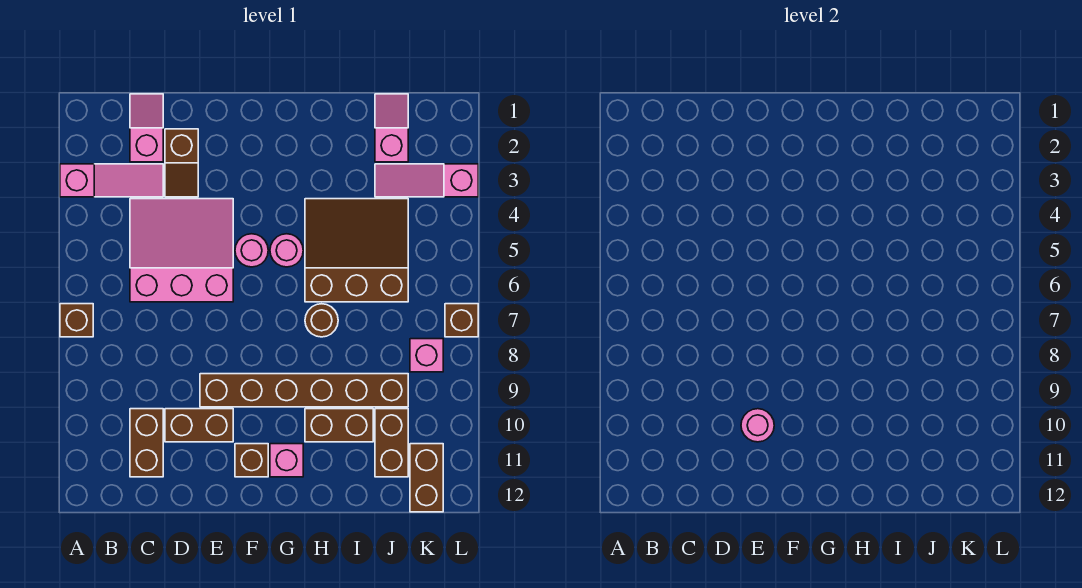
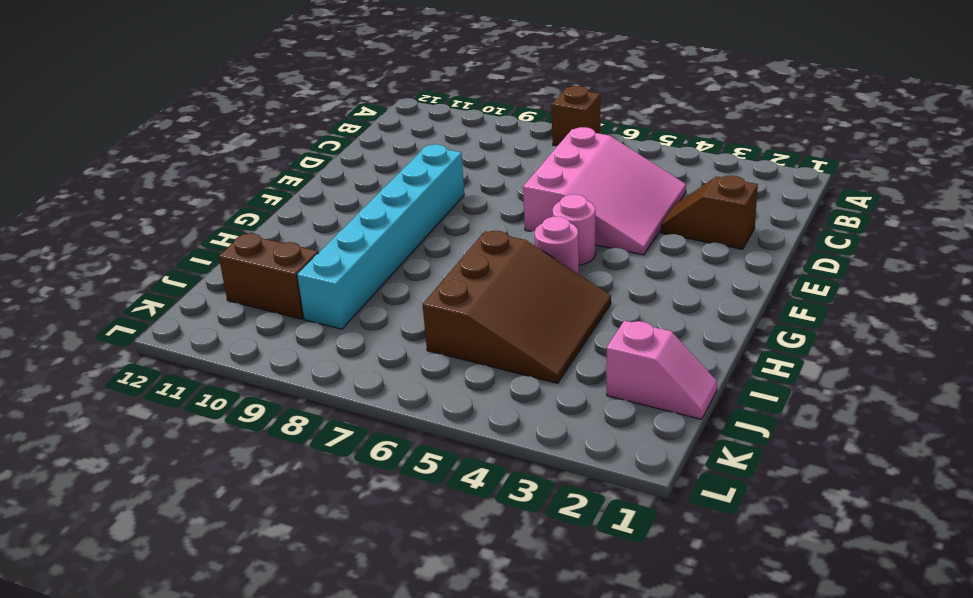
cyan 1x6 brick [297,144,464,329] -> brown 1x6 brick [200,374,408,407]
none -> pink 1x3 slope [60,164,163,197]
none -> pink 1x2 slope [130,94,163,162]
none -> brown 1x2 brick [130,409,163,477]

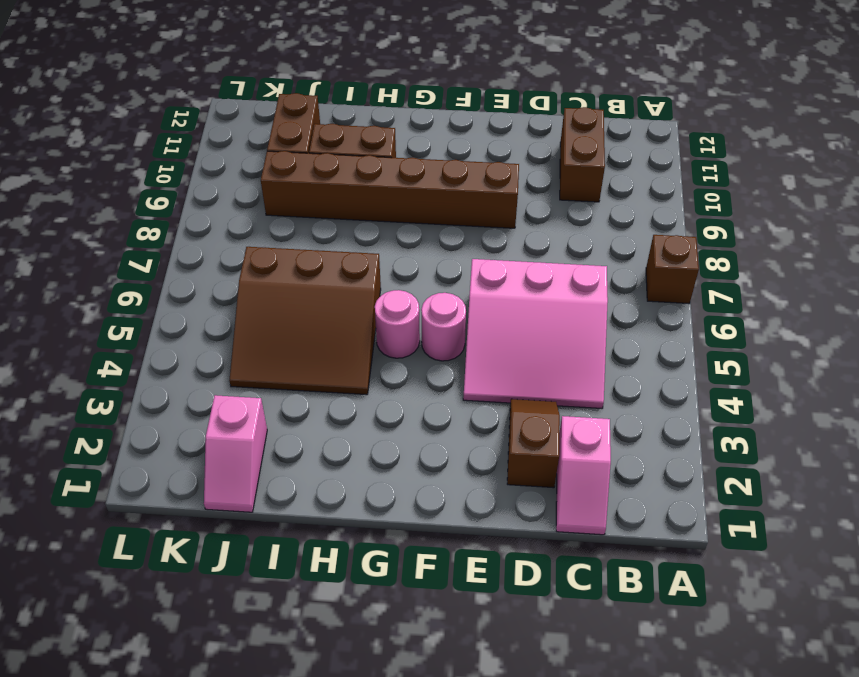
none -> pink 1x3 slope [60,164,163,197]
none -> brown 1x2 brick [165,409,233,442]
none -> brown 1x1 brick [235,444,268,477]

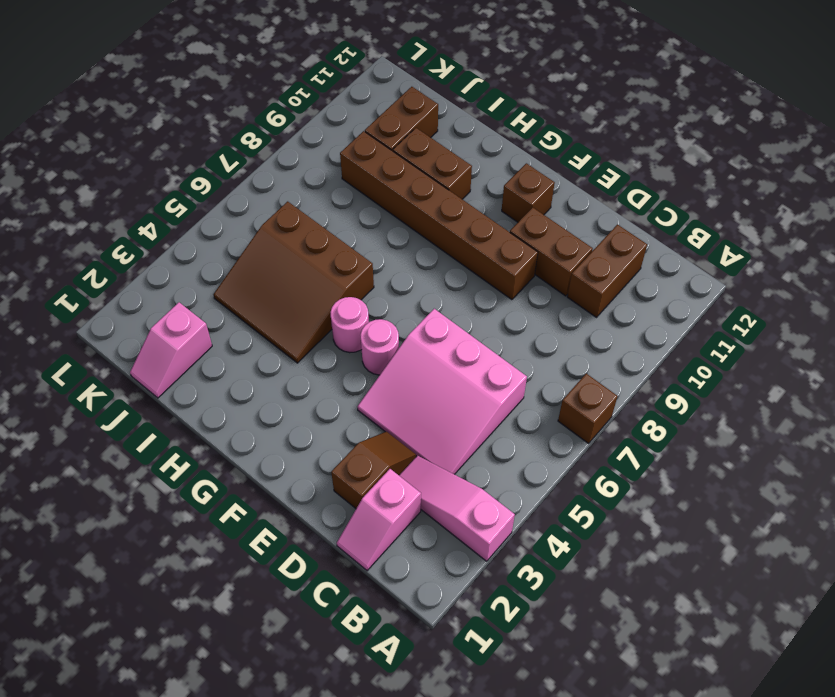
none -> pink 1x1 brick [270,444,303,477]
none -> brown 1x1 round brick [305,304,338,337]
none -> pink 1x3 slope [375,164,478,197]

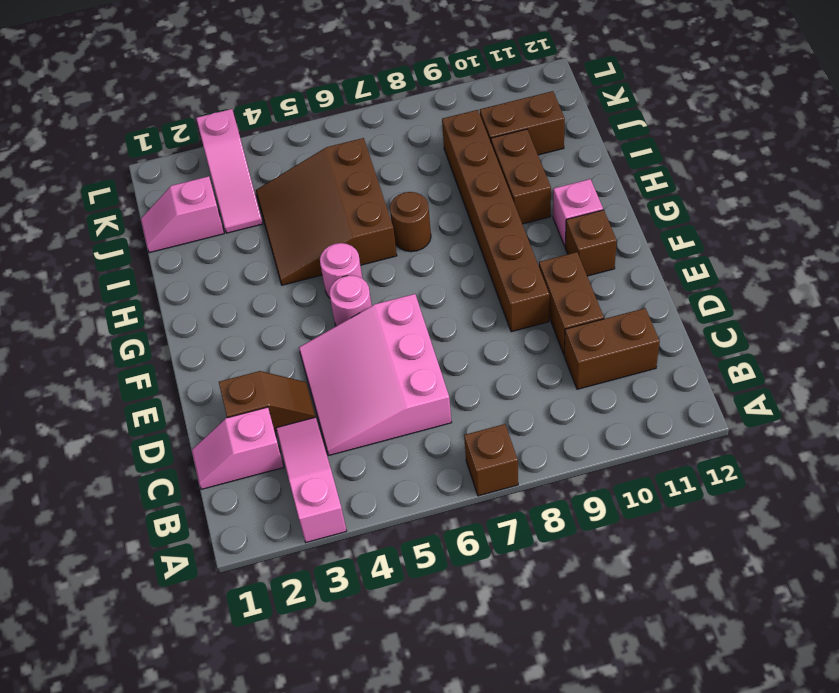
none -> pink 1x1 brick [410,339,443,372]
none -> brown 1x2 brick [410,444,443,512]
none -> brown 1x1 brick [445,304,478,337]

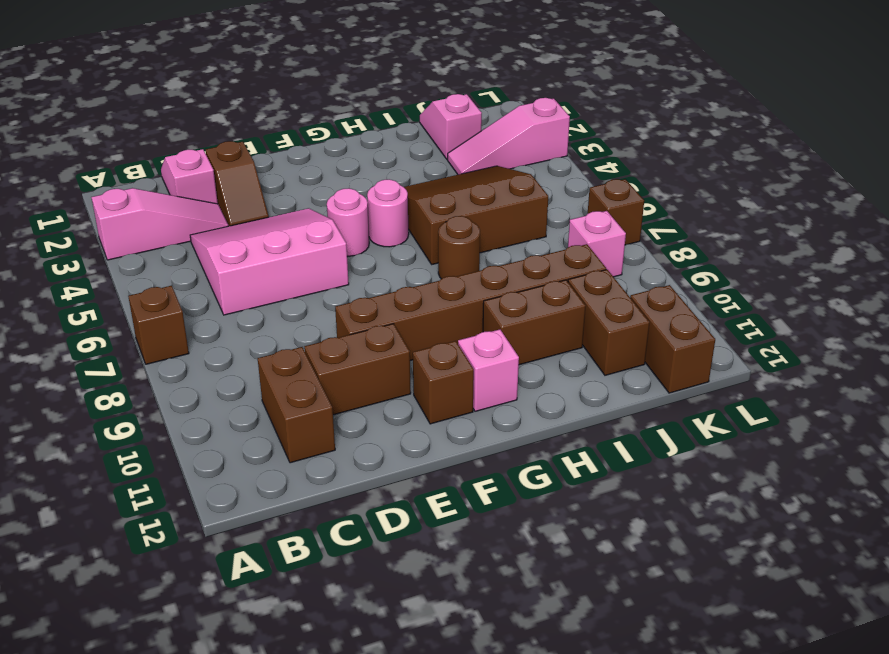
none -> pink 1x1 round brick [741,409,774,442]

